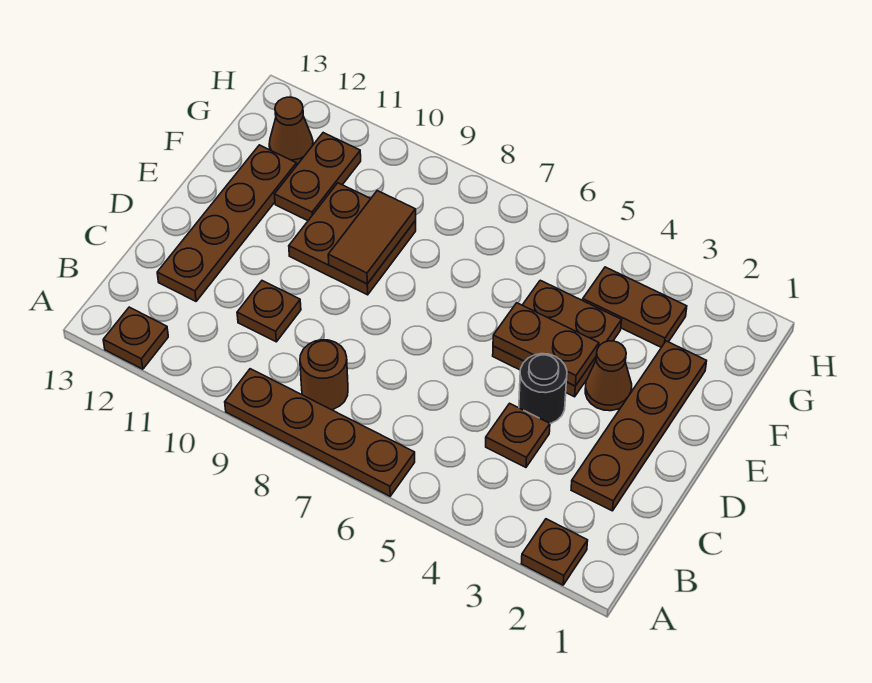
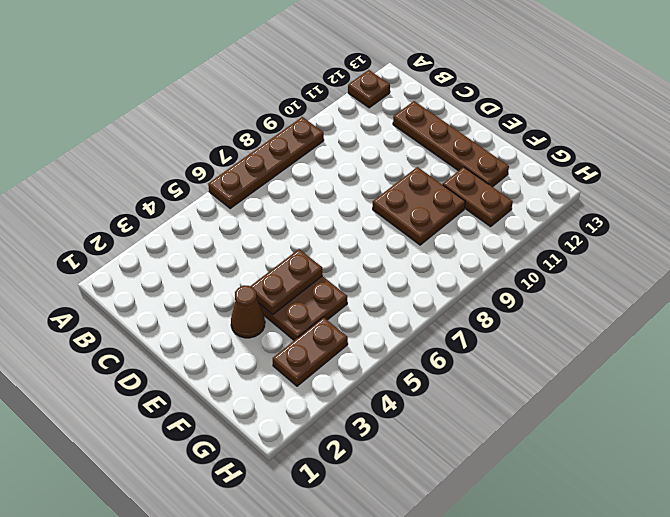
none -> brown 1x1 plate [521,519,588,585]
none -> brown 1x1 round brick [300,340,348,410]
none -> brown 1x4 plate [571,341,707,511]

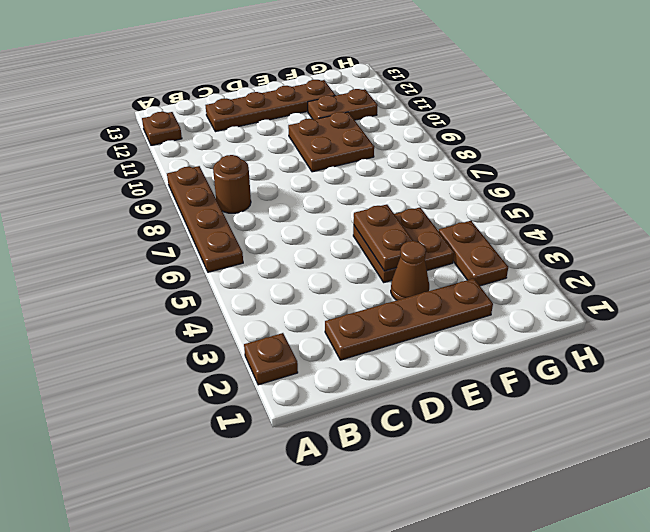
none -> brown 1x1 plate [486,403,550,467]
none -> brown 1x1 plate [237,281,301,342]
none -> black 1x1 round brick [519,354,567,423]

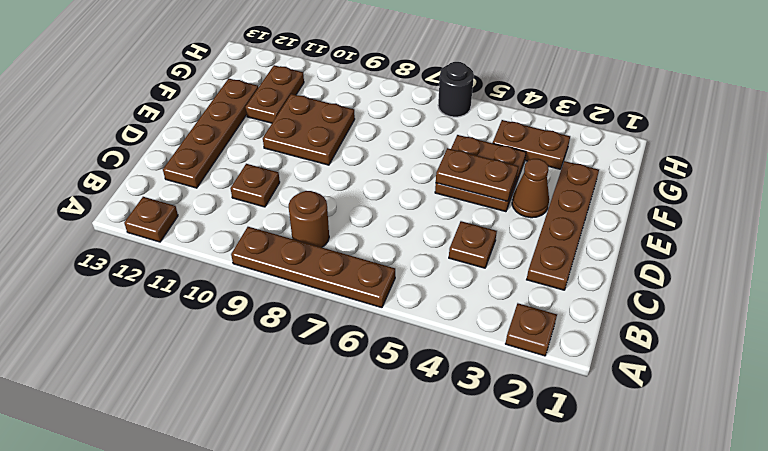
black 1x1 round brick [438,62,474,117] -> black 1x1 round brick moved to [519,354,567,423]
none -> brown 1x1 cone [269,97,313,165]
none -> brown 1x2 tile [328,191,416,284]

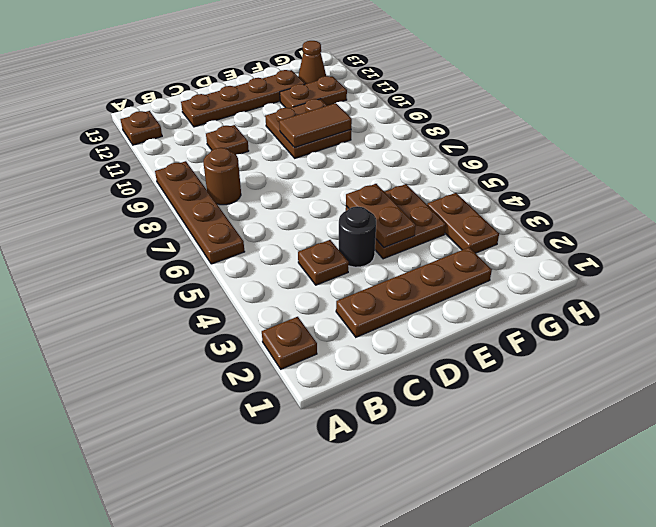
none -> brown 1x1 cone [585,341,632,411]

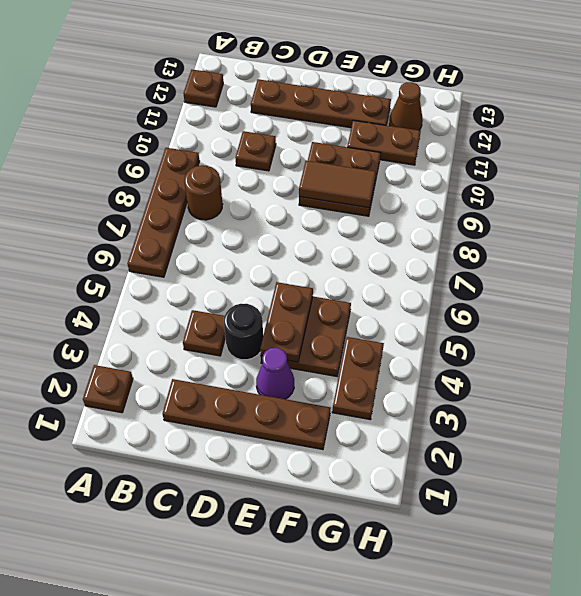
purple 1x1 cone [256,348,294,399] -> brown 1x1 cone [585,341,632,411]

